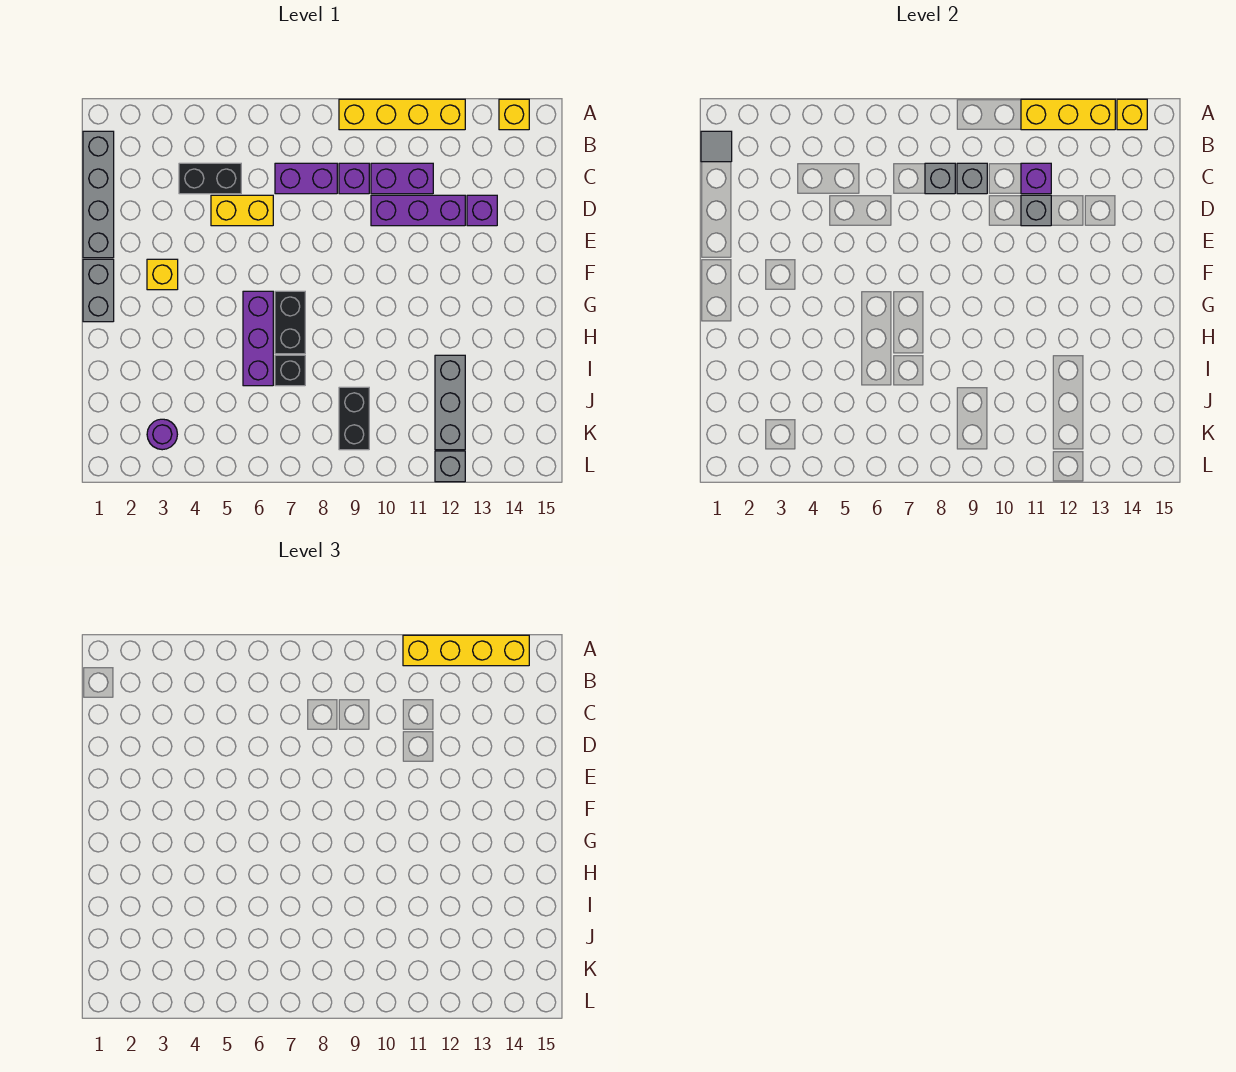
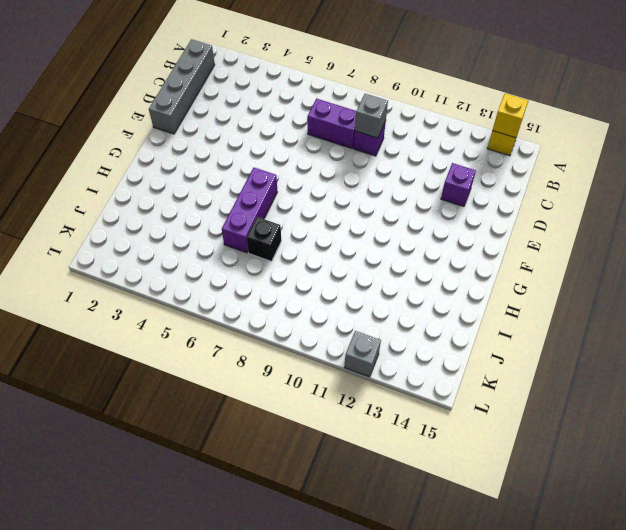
none -> yellow 1x4 brick [339,99,465,130]
none -> black 1x2 brick [179,163,241,194]
none -> purple 1x2 brick [371,163,433,194]

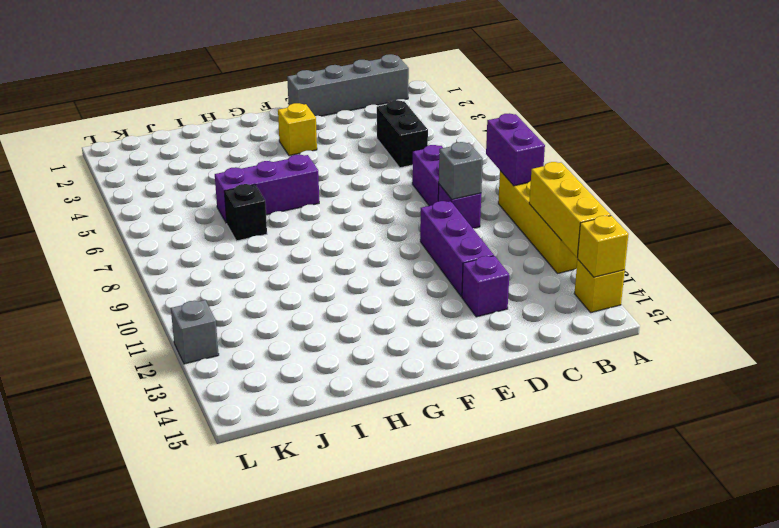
purple 1x2 brick [486,113,545,186] -> purple 1x2 brick moved to [371,163,433,194]
none -> yellow 1x2 brick [211,195,273,226]
none -> grey 1x2 brick [83,259,114,322]
none -> black 1x2 brick [275,291,305,354]

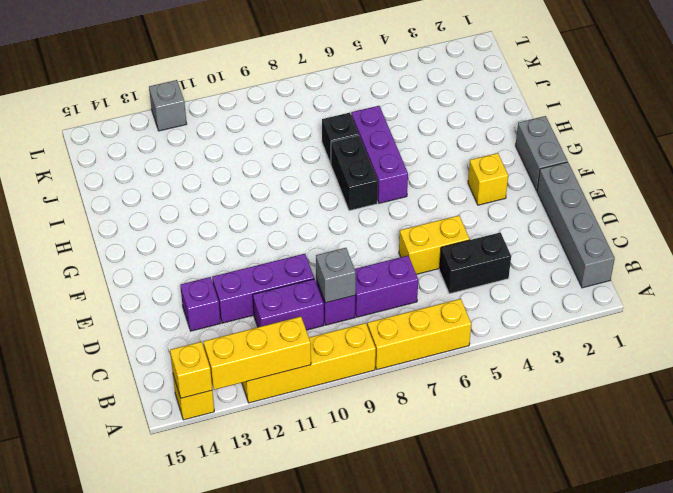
yellow 1x3 brick [367,299,471,370] -> none
none -> grey 1x3 brick [435,355,465,450]
none -> black 1x2 brick [339,387,369,450]
none -> purple 1x1 round brick [147,419,177,450]

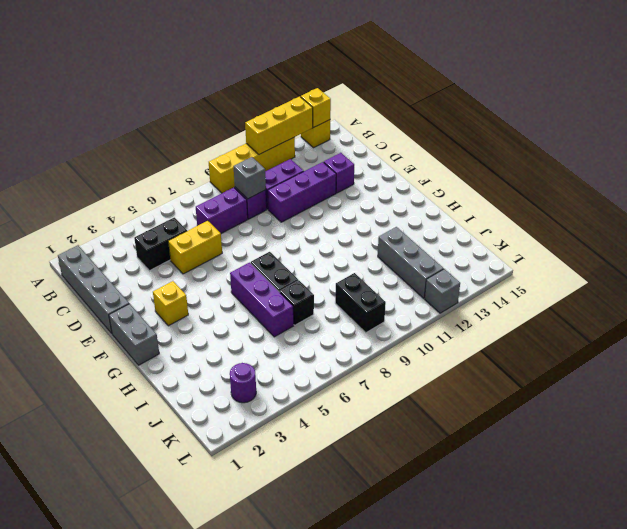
none -> grey 1x1 tile [701,131,732,162]
none -> grey 1x1 brick [925,163,955,194]
none -> purple 1x1 brick [1021,163,1051,194]

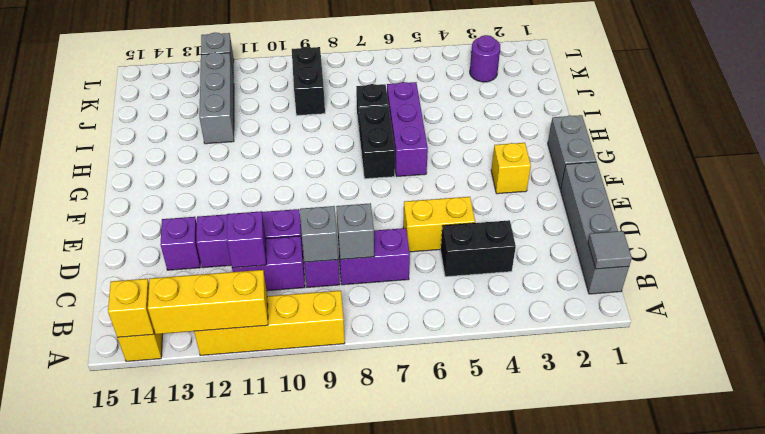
none -> grey 1x1 brick [1021,195,1051,226]
none -> yellow 1x4 brick [403,635,529,666]

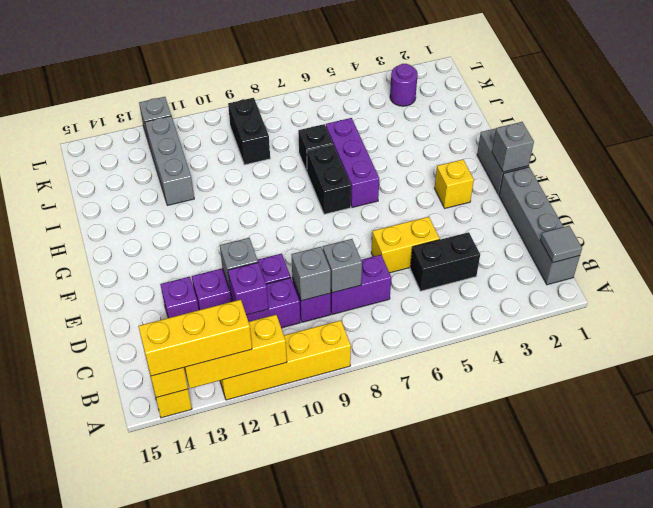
yellow 1x3 brick [138,300,252,376] -> yellow 1x4 brick [403,635,529,666]
grey 1x1 brick [492,122,534,172] -> none

